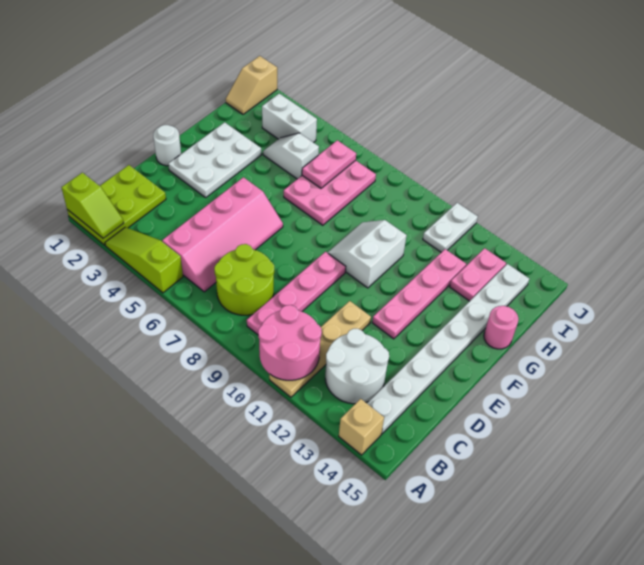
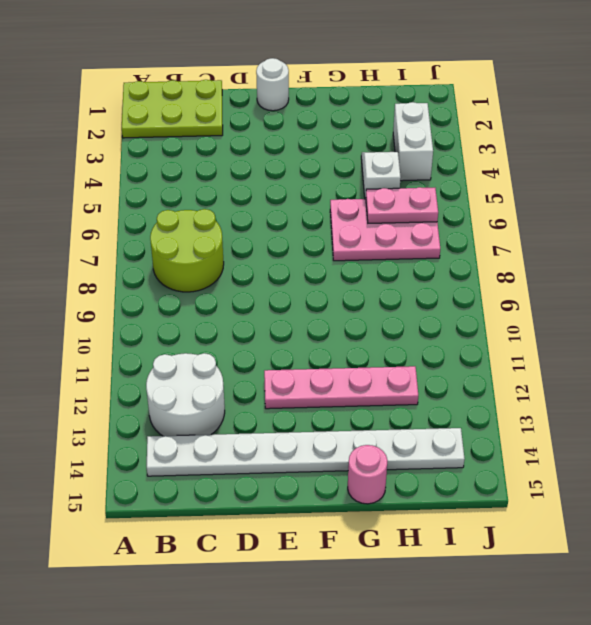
none -> lime 1x3 slope [105,227,183,293]
none -> tan 1x4 plate [269,301,371,397]
none -> tan 1x1 brick [339,399,384,455]

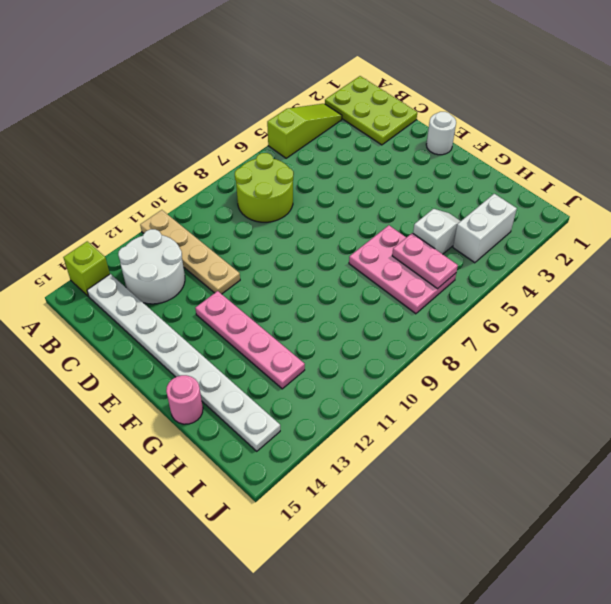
lime 1x1 brick [63,241,110,296] -> tan 1x1 brick [339,399,384,455]
none -> pink 2x4 slope [162,177,283,292]
none -> pink 1x4 plate [247,252,346,335]
none -> white 2x3 plate [168,122,261,197]

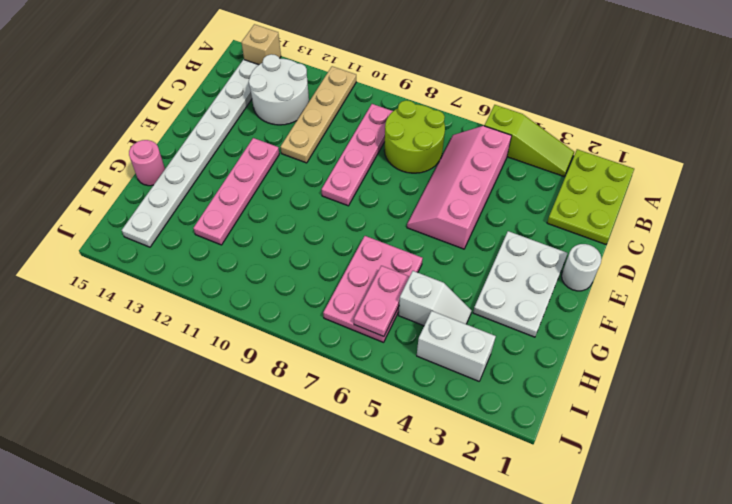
none -> white 2x2 slope [327,220,407,288]
none -> pink 1x2 plate [450,248,506,301]
none -> tan 1x2 slope [226,56,277,114]

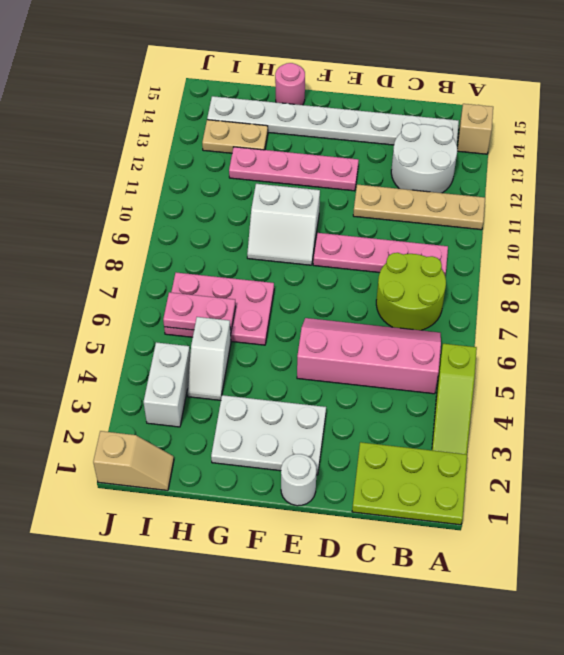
tan 1x2 plate [202,120,268,153] -> pink 1x2 plate [450,248,506,301]
none -> white 1x2 plate [423,203,478,252]
none -> lime 1x2 slope [61,173,124,238]
none -> pink 2x2 round brick [258,305,322,380]

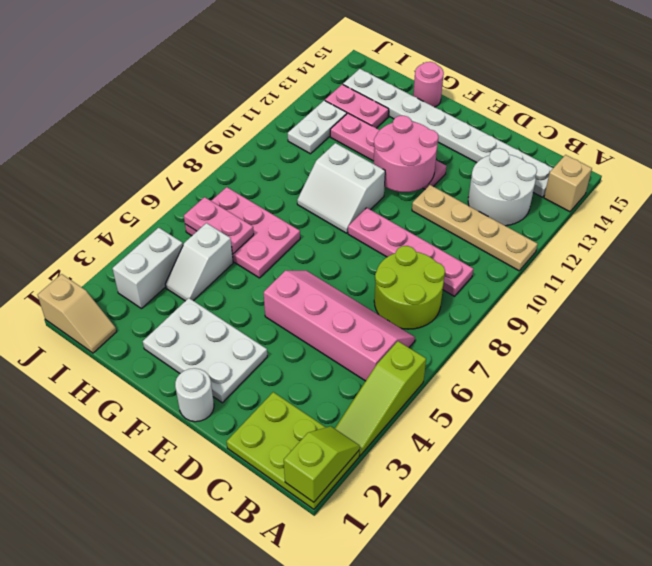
pink 2x2 round brick [374,116,438,192] -> pink 2x2 round brick moved to [258,305,322,380]
white 1x2 plate [288,100,347,154] -> white 1x2 plate turned to [423,203,478,252]

